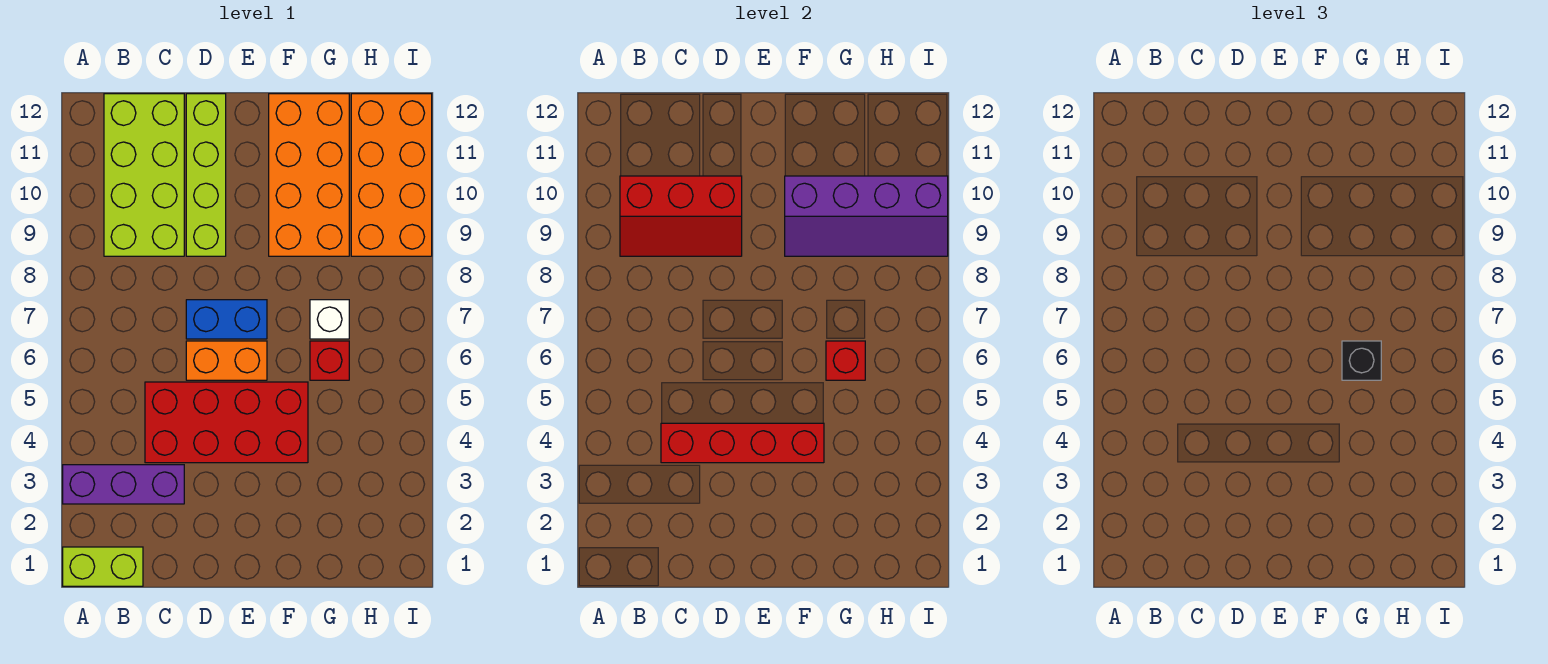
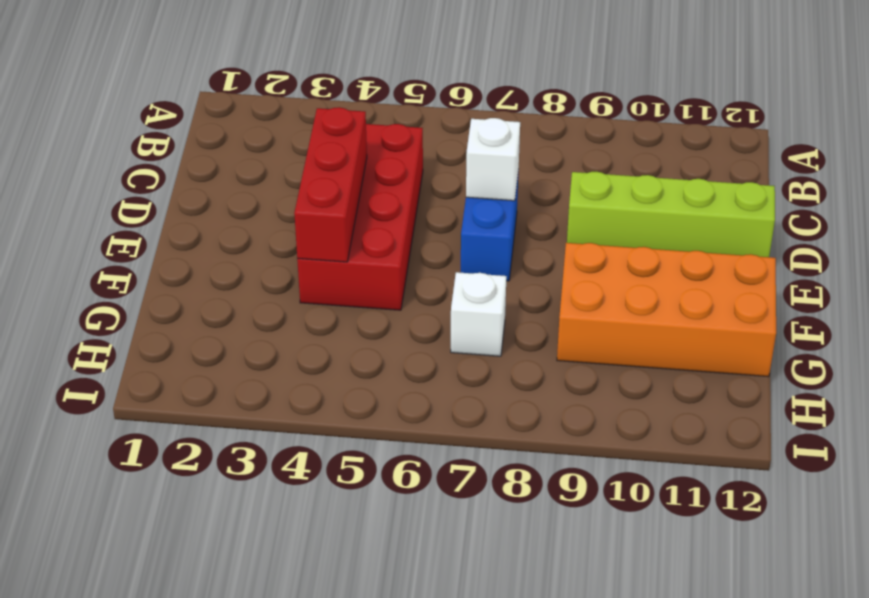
red 1x3 brick [294,107,367,262] -> red 1x4 brick [661,423,824,463]
white 1x1 brick [466,118,520,201] -> none
none -> lime 1x2 brick [63,547,143,586]
none -> purple 1x3 brick [63,465,184,504]
none -> lime 2x4 brick [104,94,184,256]

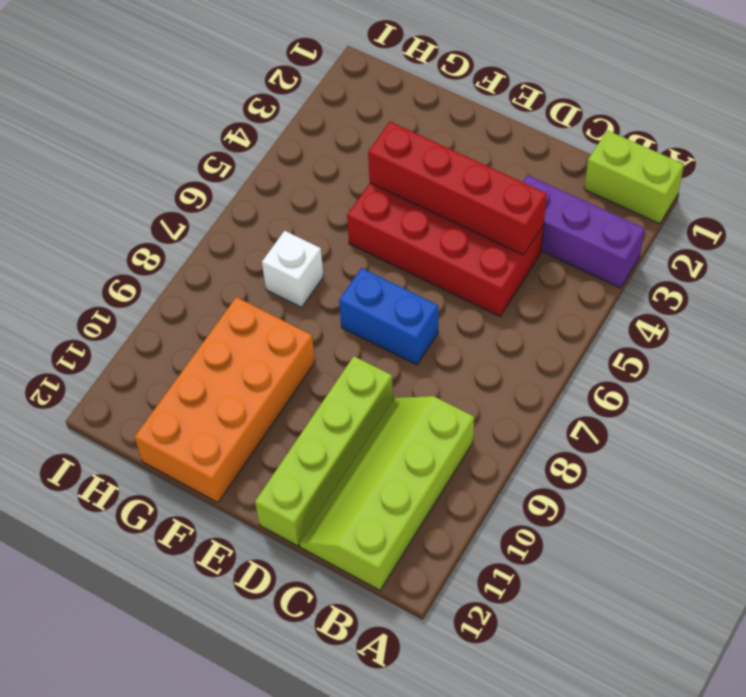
lime 2x4 slope [299,396,474,590] -> lime 2x4 brick [104,94,184,256]
none -> orange 1x2 brick [186,341,267,380]
none -> red 1x1 brick [310,341,349,380]
none -> orange 2x4 brick [351,94,432,256]

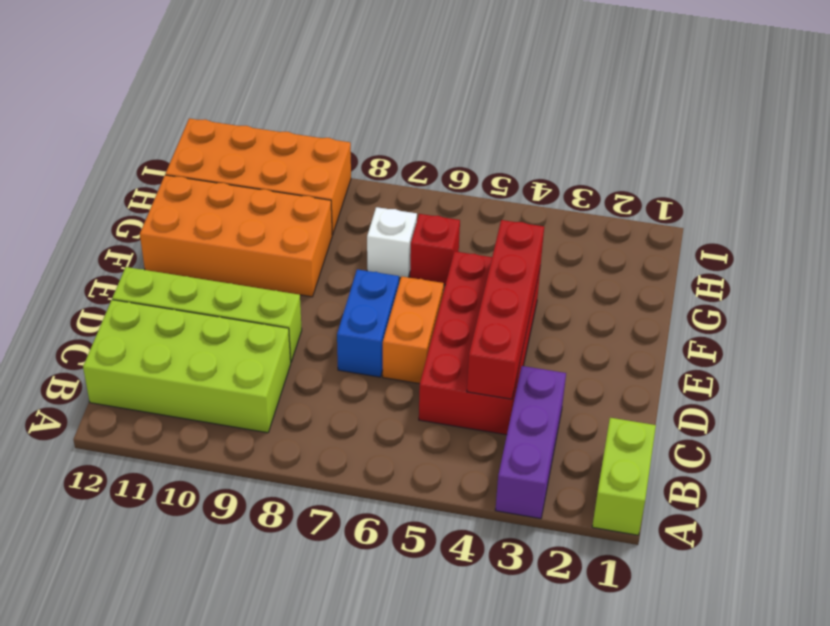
none -> red 2x3 slope [620,176,742,256]
none -> purple 2x4 slope [785,176,948,256]
none -> red 1x1 brick [826,341,865,380]

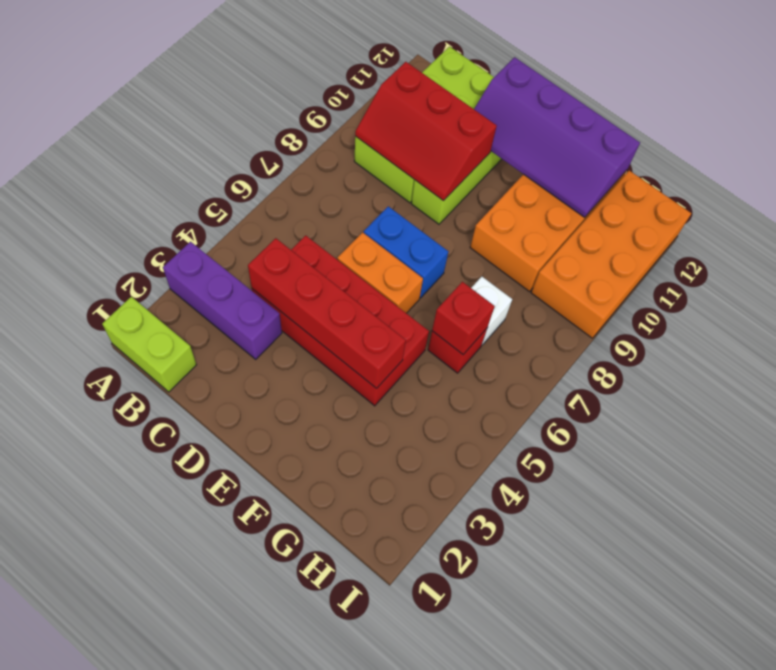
purple 2x4 slope [474,57,640,217] -> purple 2x4 slope moved to [785,176,948,256]
none -> black 1x1 brick [1342,341,1381,380]

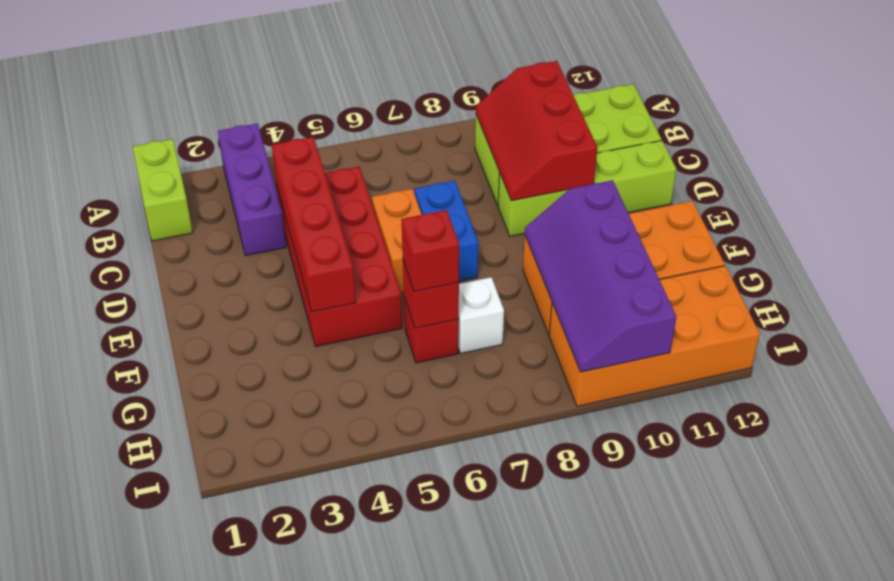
red 1x1 brick [401,210,459,292] -> black 1x1 brick [1342,341,1381,380]

